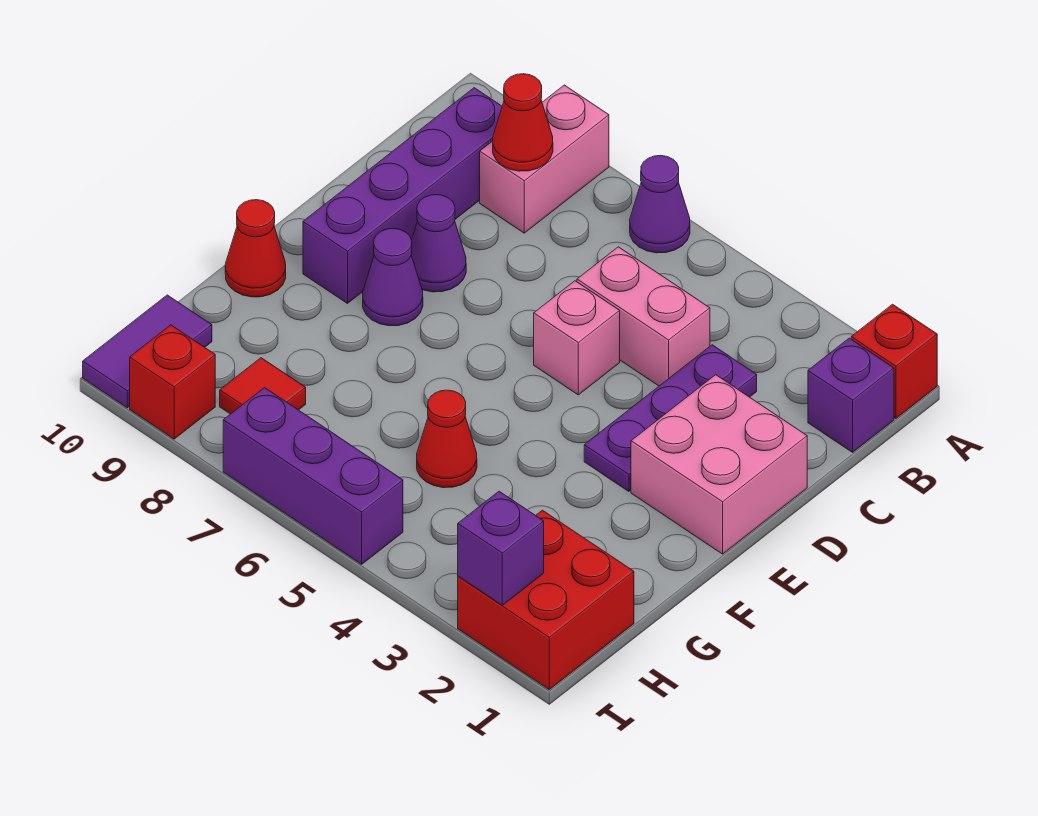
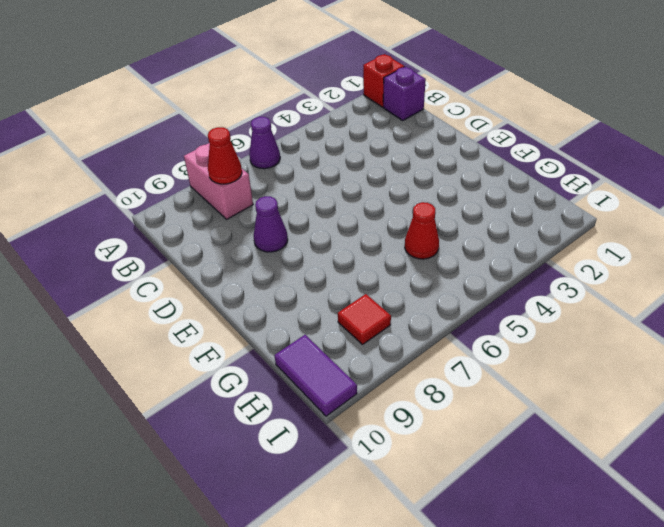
none -> purple 1x4 brick [303,88,502,303]
none -> purple 1x3 plate [584,345,757,491]
none -> pink 1x2 brick [577,247,710,386]

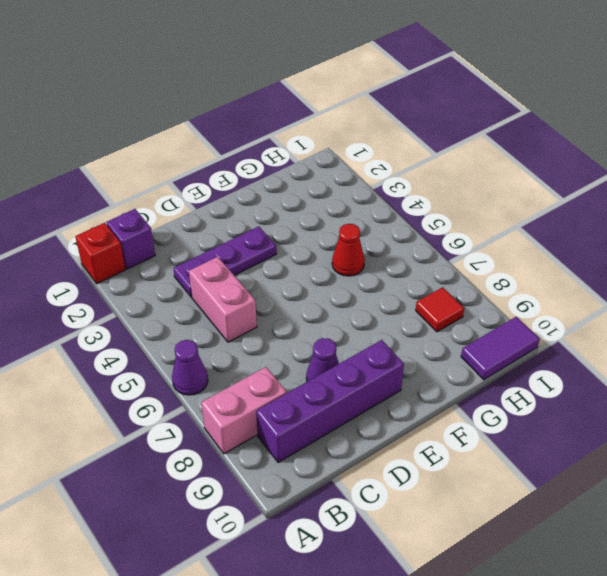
none -> pink 2x2 brick [631,375,807,554]
none -> pink 1x1 brick [534,281,620,395]
none -> purple 1x1 cone [363,228,423,326]

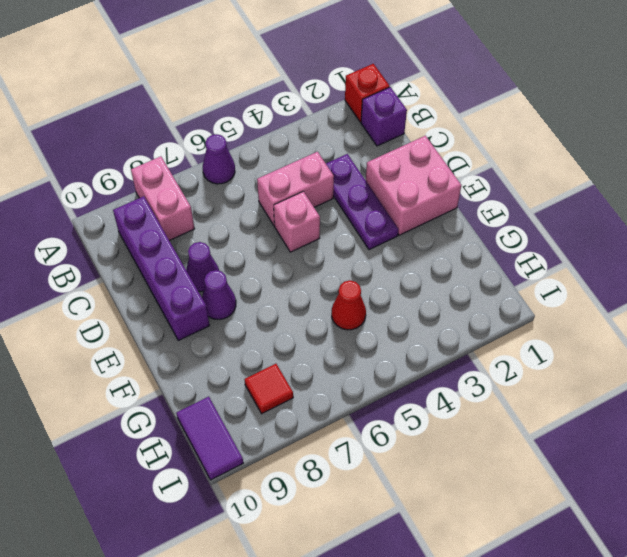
none -> red 1x1 cone [225,200,286,297]
none -> red 2x2 brick [458,510,634,689]
none -> purple 1x3 brick [223,388,403,564]

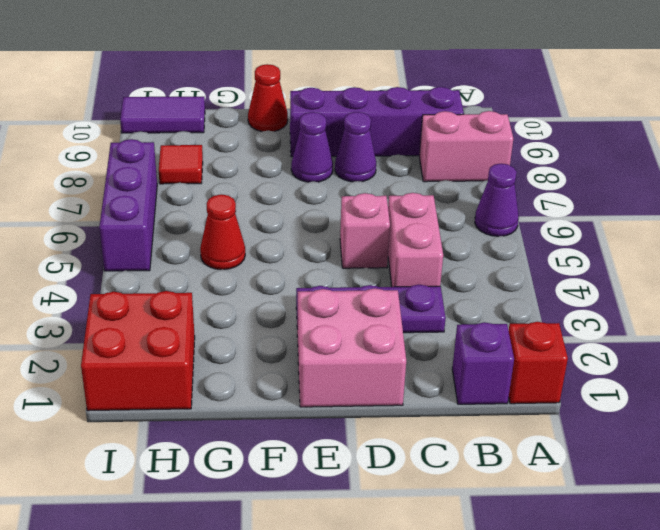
none -> red 1x1 brick [130,325,215,439]
none -> red 1x1 cone [493,74,553,171]
none -> purple 1x1 brick [458,491,544,605]

